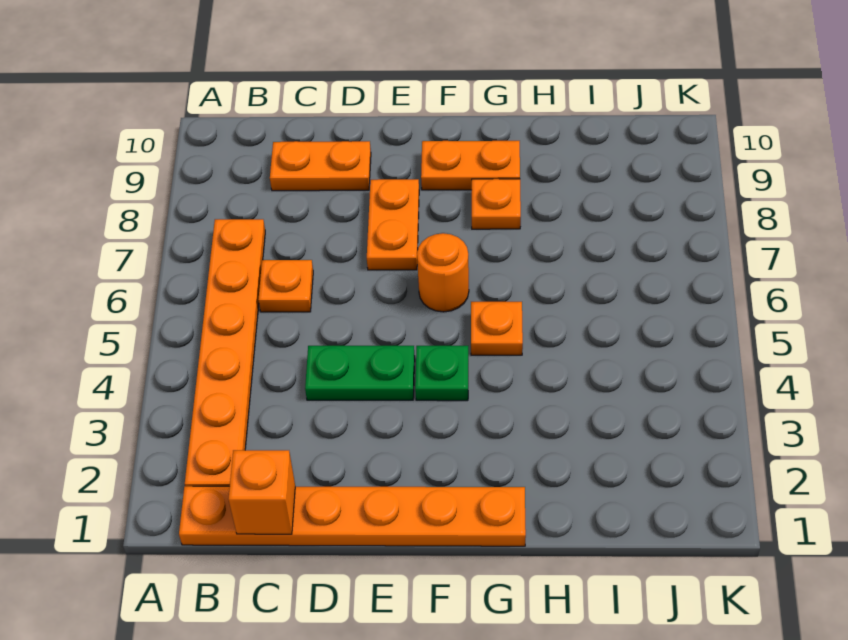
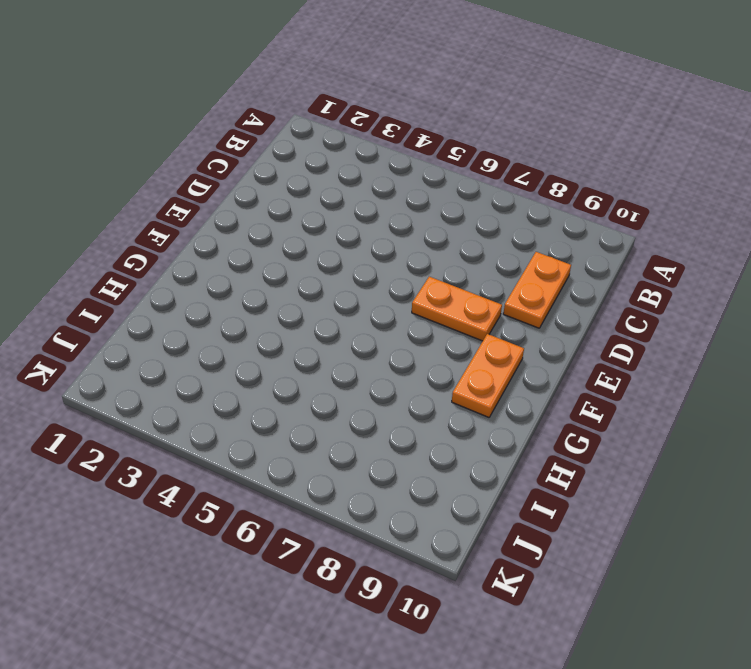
none -> orange 1x6 plate [179,486,526,546]
none -> orange 1x6 plate [185,219,265,486]
none -> orange 1x1 plate [258,260,313,312]

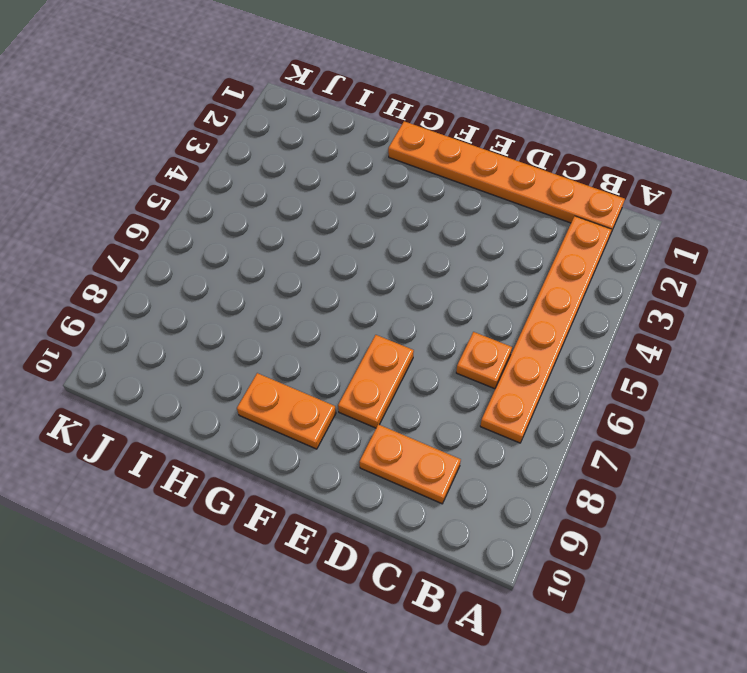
none -> green 1x2 plate [305,346,415,400]
none -> green 1x1 plate [415,346,468,401]
none -> orange 1x1 round brick [417,233,469,312]

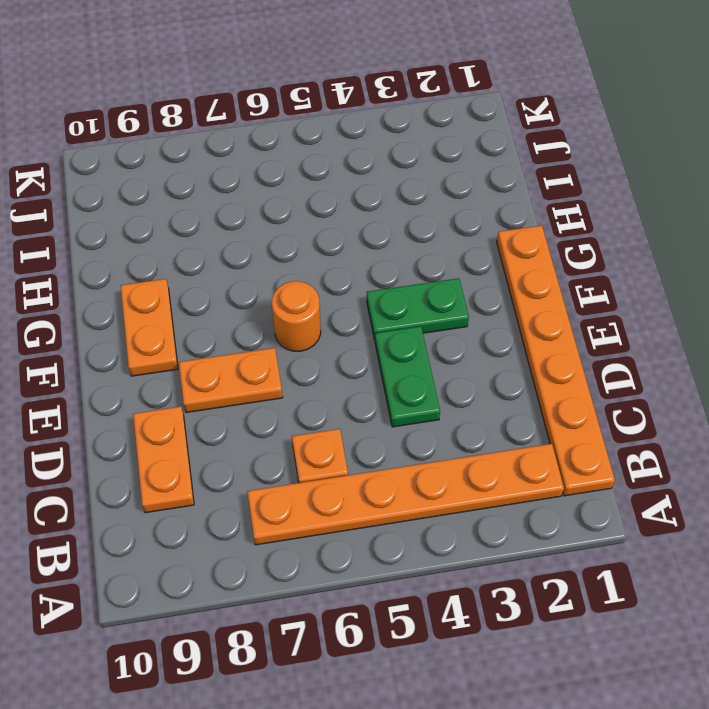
green 1x2 plate [367,278,469,340] -> green 1x1 plate [415,346,468,401]
none -> orange 1x1 plate [471,302,523,355]
none -> orange 1x1 plate [472,179,521,229]
none -> orange 1x1 brick [229,450,295,534]

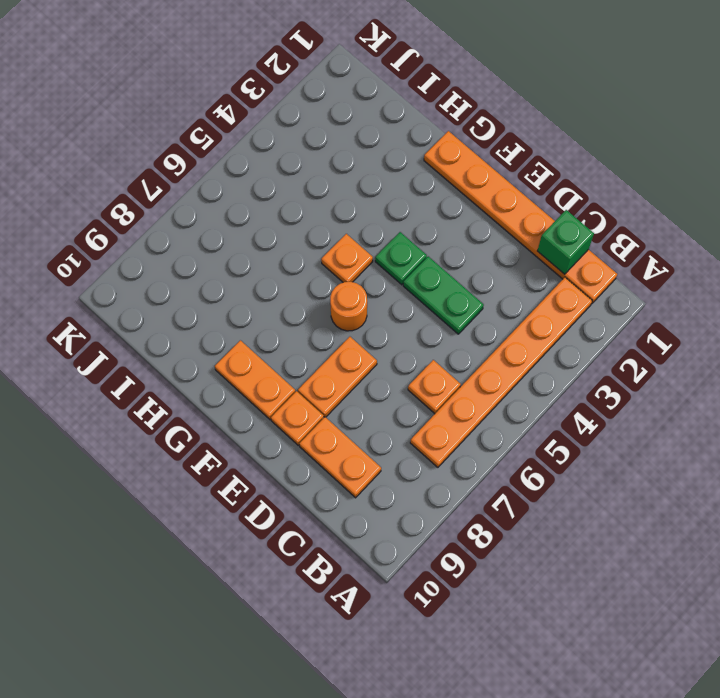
green 1x1 brick [537,210,594,274] -> orange 1x1 brick [229,450,295,534]
orange 1x1 plate [271,391,324,445] -> orange 1x1 plate moved to [472,179,521,229]

